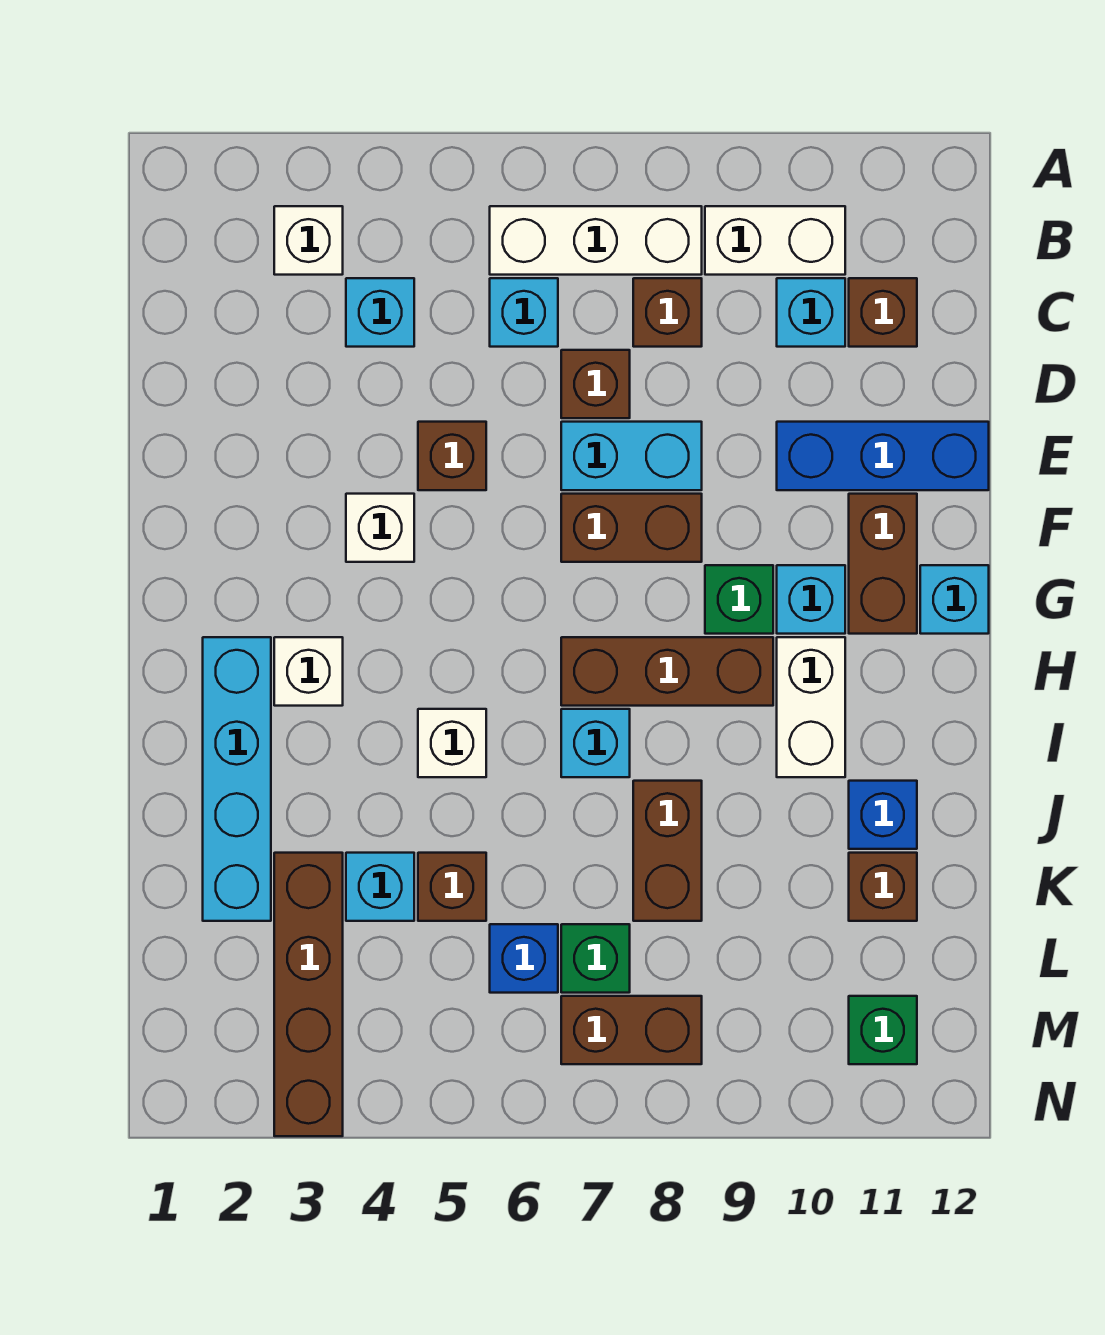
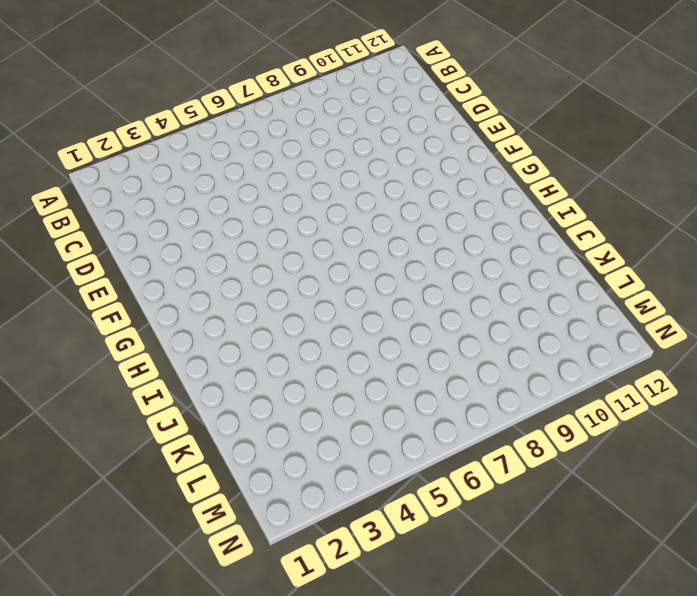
none -> white 1x1 brick [274,206,343,275]
none -> white 1x3 brick [490,206,702,275]
none -> white 1x2 brick [705,206,845,275]
none -> cyan 1x1 brick [346,278,414,347]

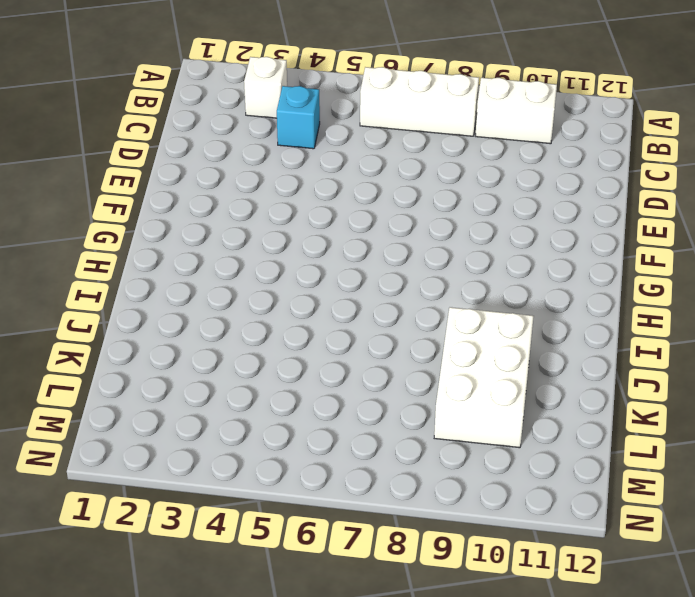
white 2x3 brick [434,307,534,448] -> none
none -> cyan 1x1 brick [490,278,558,347]
none -> brown 1x1 brick [633,278,702,347]
none -> cyan 1x1 brick [777,278,845,347]
none -> brown 1x1 brick [849,278,917,347]

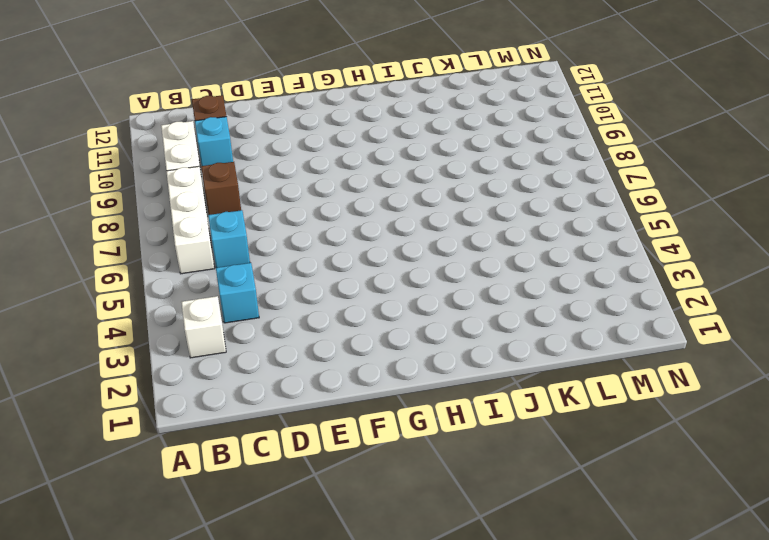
none -> brown 1x1 brick [561,350,630,418]
none -> brown 1x1 brick [418,422,486,490]
none -> cyan 1x2 brick [561,422,702,490]
none -> blue 1x3 brick [777,422,989,490]

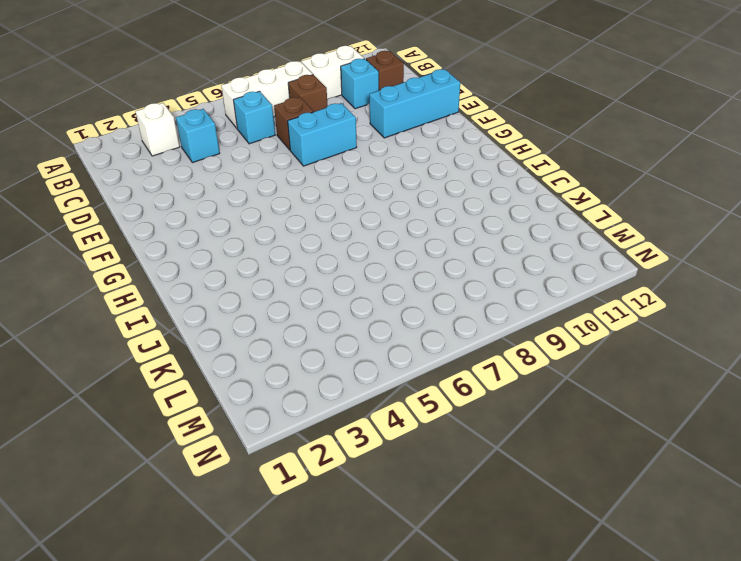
cyan 1x3 brick [370,69,460,138] -> blue 1x3 brick [777,422,989,490]
none -> brown 1x1 brick [418,422,486,490]
none -> white 1x1 brick [346,494,414,562]
none -> brown 1x2 brick [561,494,702,562]
none -> brown 1x2 brick [849,494,917,634]

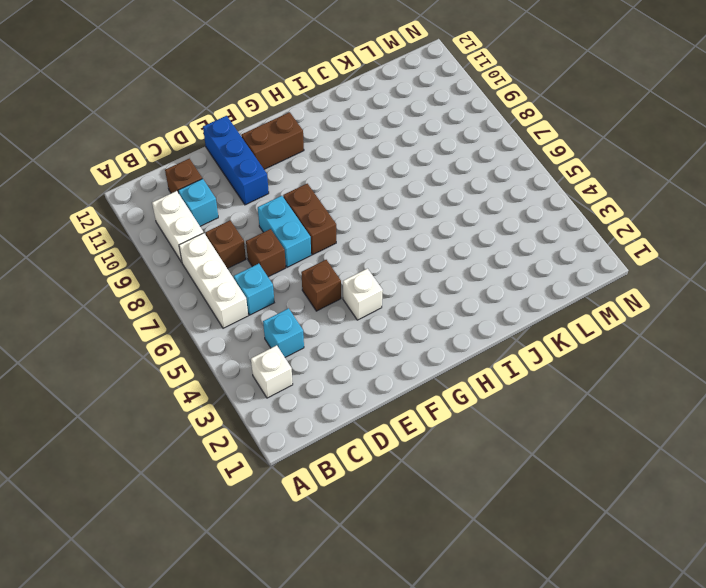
none -> green 1x1 brick [705,565,773,634]
none -> cyan 1x1 brick [777,565,845,634]
none -> cyan 1x1 brick [920,565,989,634]
none -> cyan 1x4 brick [203,637,271,921]

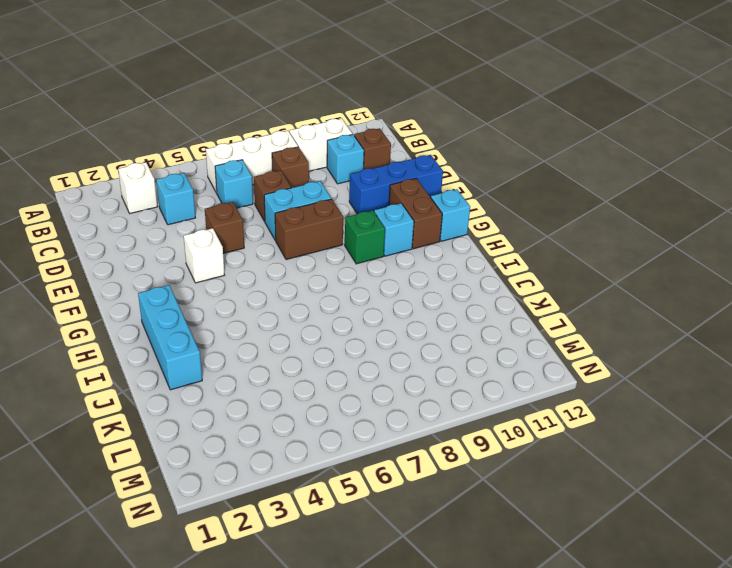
cyan 1x3 brick [138,285,202,390] -> cyan 1x4 brick [203,637,271,921]
none -> white 1x1 brick [274,637,343,706]
none -> brown 1x3 brick [561,637,773,706]
none -> white 1x2 brick [777,637,845,777]
none -> white 1x1 brick [418,709,486,777]

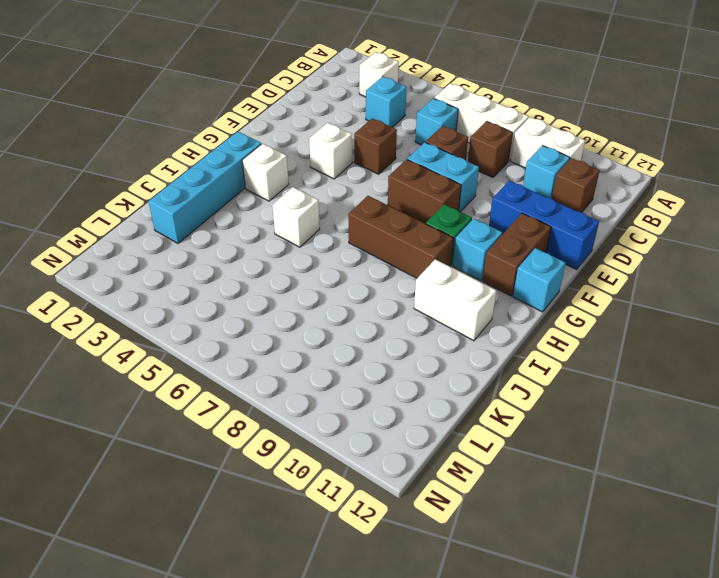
white 1x2 brick [414,259,496,341] -> white 1x2 brick turned to [777,637,845,777]
none -> cyan 1x1 brick [561,709,630,777]
none -> brown 1x2 brick [633,781,702,921]
none -> blue 1x1 brick [849,781,917,849]
none -> brown 1x4 brick [274,853,343,1136]

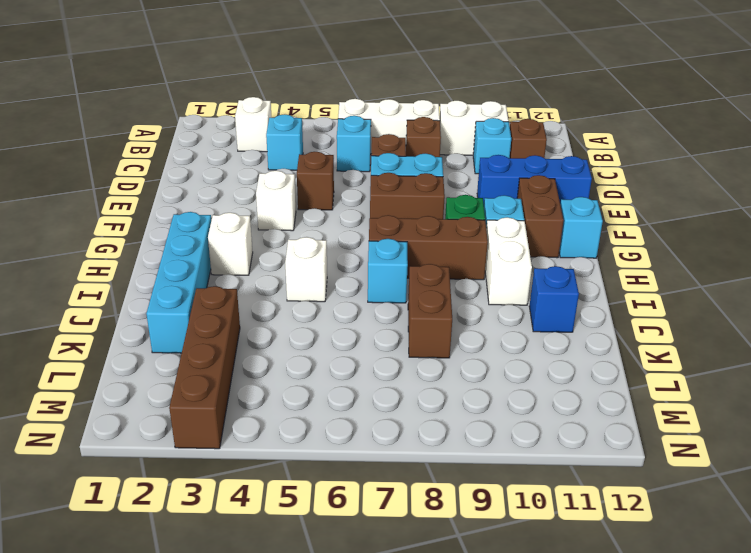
none -> cyan 1x1 brick [346,853,414,921]
none -> brown 1x1 brick [418,853,486,921]
none -> brown 1x1 brick [849,853,917,921]
none -> blue 1x1 brick [490,924,558,993]

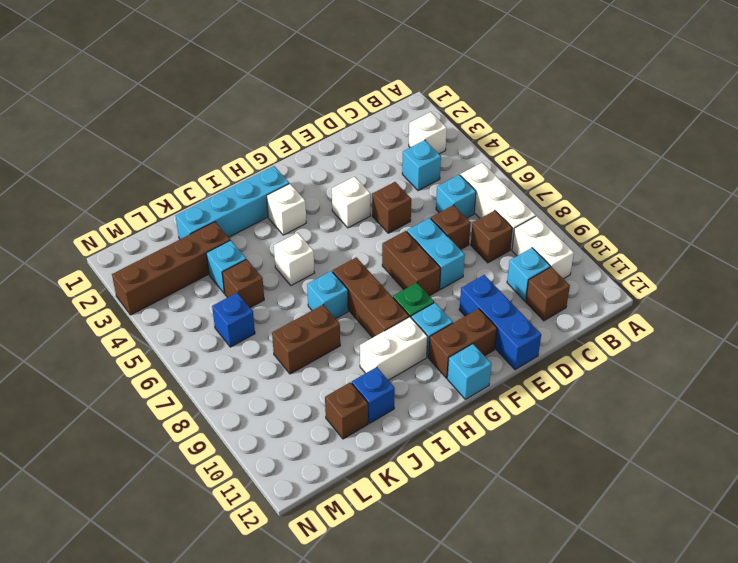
none -> green 1x1 brick [561,924,630,993]
none -> brown 1x2 brick [561,996,702,1064]
none -> green 1x1 brick [849,996,917,1064]

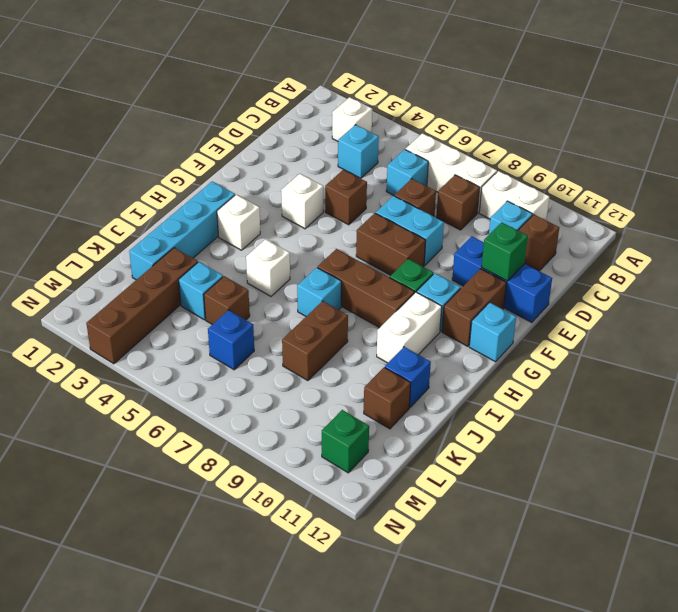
green 1x1 brick [482,222,528,281] -> green 1x1 brick moved to [561,924,630,993]
none -> brown 1x2 brick [561,996,702,1064]

